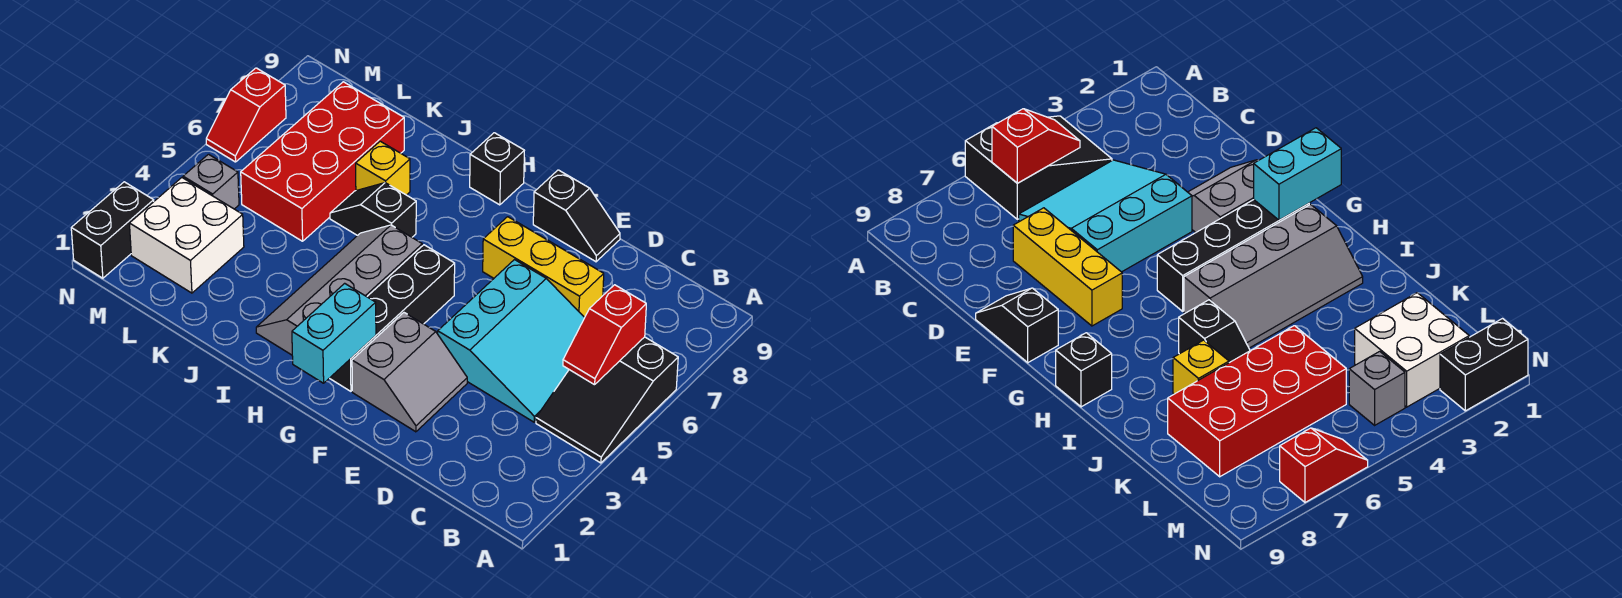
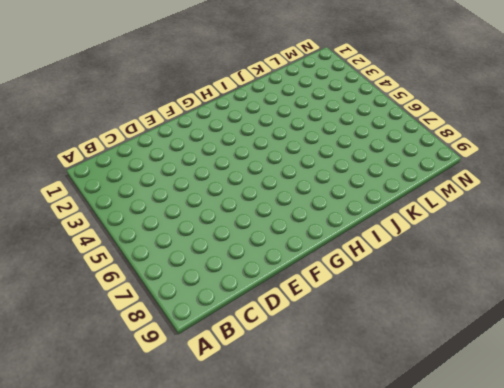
none -> black 2x3 slope [536,337,678,463]
none -> cyan 3x3 slope [438,260,585,422]
none -> yellow 1x3 brick [483,217,604,317]

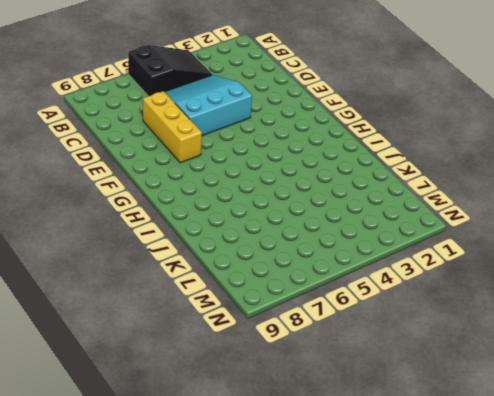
none -> grey 2x2 slope [352,313,467,432]
none -> black 1x2 slope [533,170,620,262]
none -> black 1x4 brick [330,245,455,391]

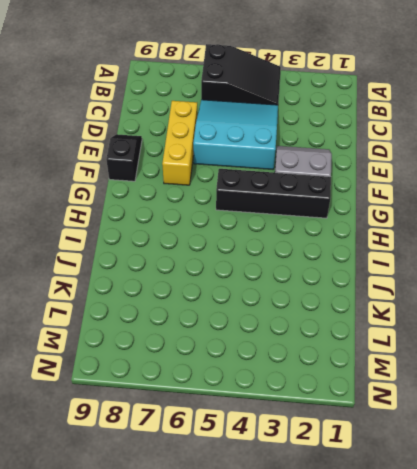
none -> grey 2x4 slope [256,225,422,355]
none -> black 1x1 brick [470,133,524,205]
none -> black 1x2 slope [330,183,416,237]

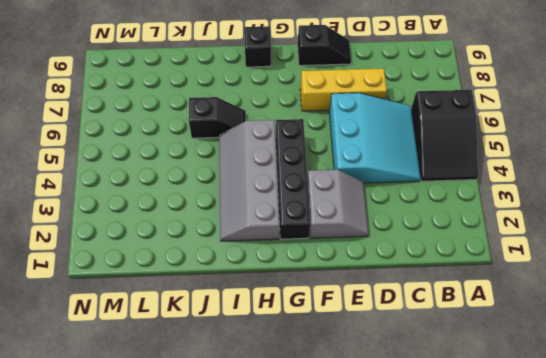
black 1x2 slope [189,97,246,138] -> black 1x2 slope turned to [330,183,416,237]
none -> yellow 1x1 brick [356,141,410,195]
none -> red 2x4 brick [241,82,404,241]
none -> white 2x2 brick [129,178,244,293]

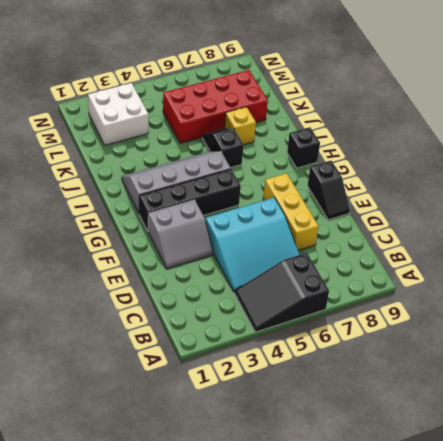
none -> grey 1x1 brick [183,154,239,209]
none -> black 1x2 brick [71,182,154,278]
none -> red 1x2 slope [206,68,286,162]

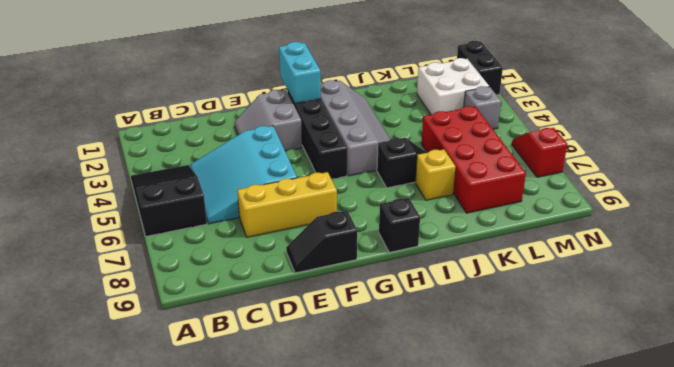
none -> red 1x2 slope [563,285,646,385]

